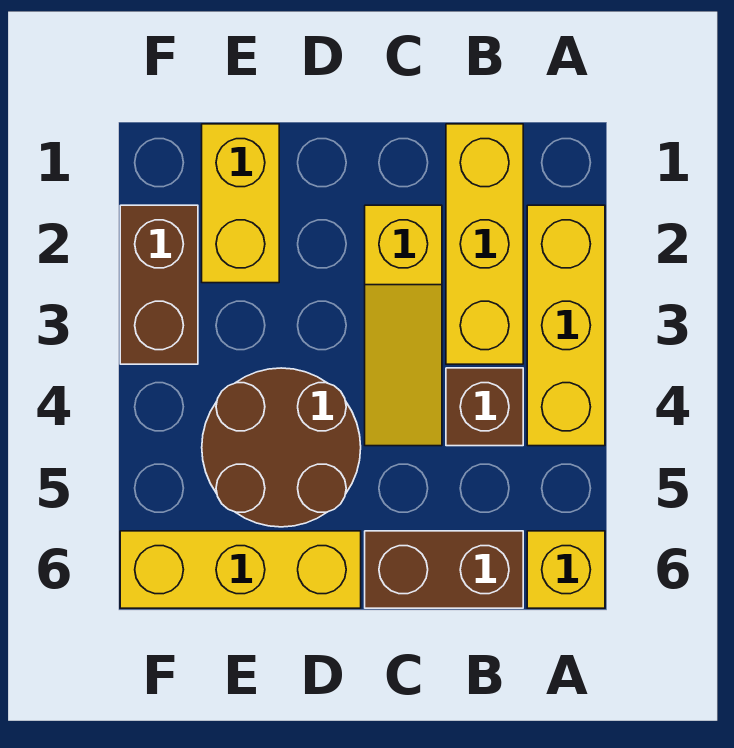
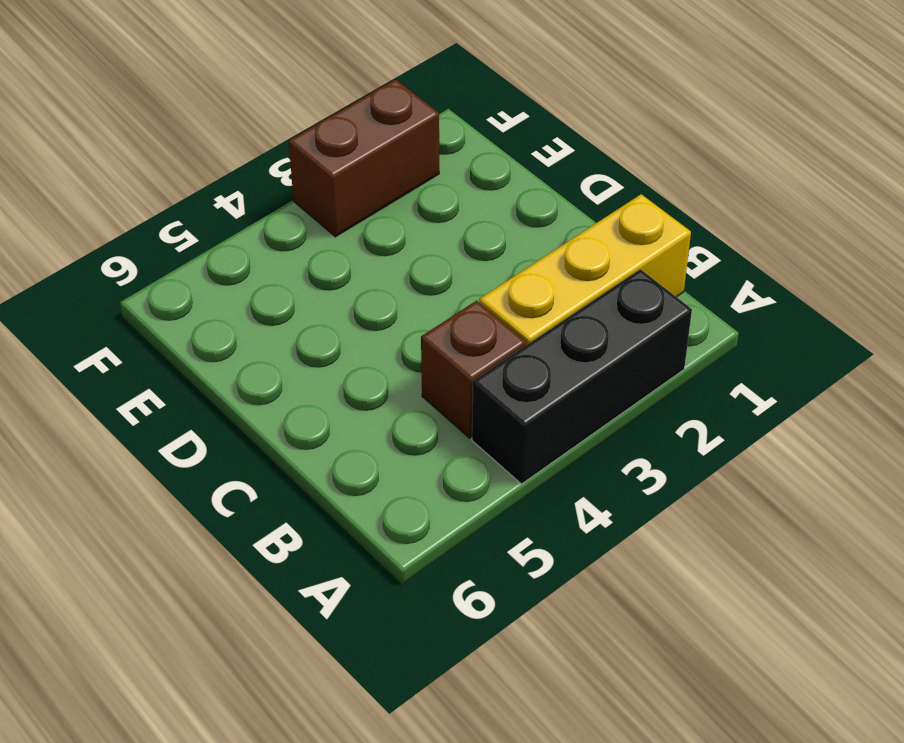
black 1x3 brick [472,269,692,484] -> yellow 1x3 brick [527,205,605,446]
none -> yellow 1x1 brick [527,531,605,608]
none -> brown 1x2 brick [365,531,523,608]

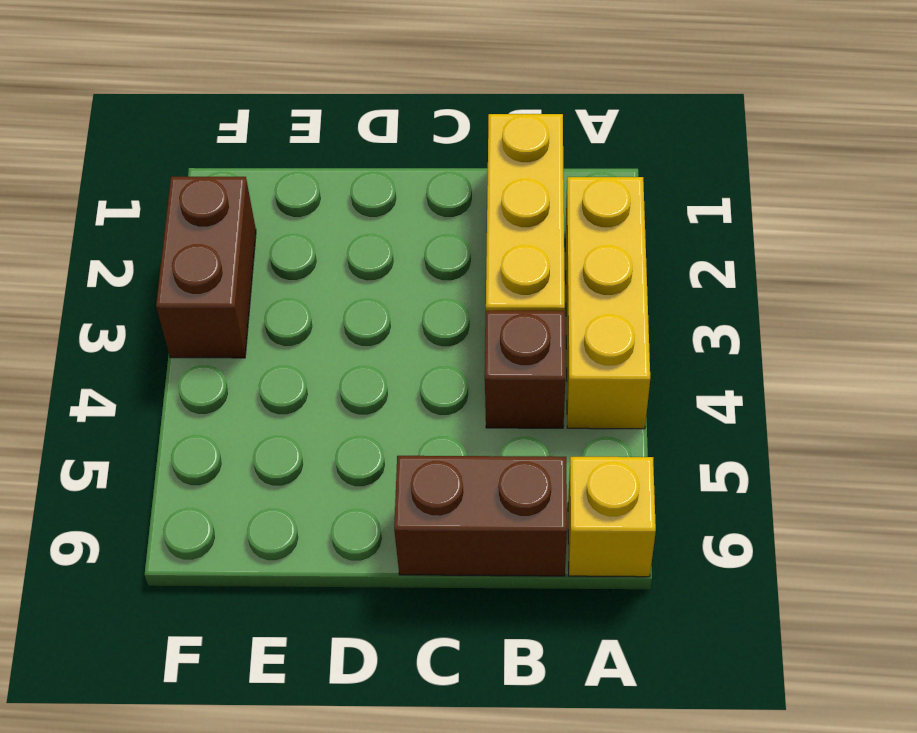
none -> yellow 1x3 slope [365,205,442,446]
none -> brown 2x2 round brick [202,368,361,527]

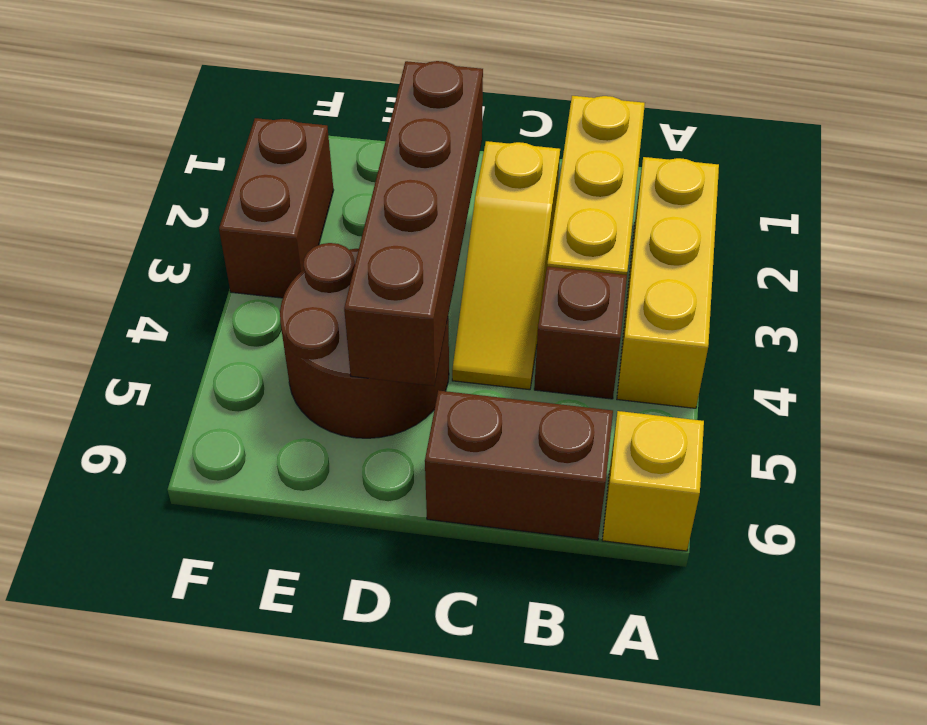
brown 1x4 brick [344,61,483,386] -> none
none -> yellow 1x3 brick [120,531,361,608]
none -> yellow 1x2 brick [202,124,279,283]

